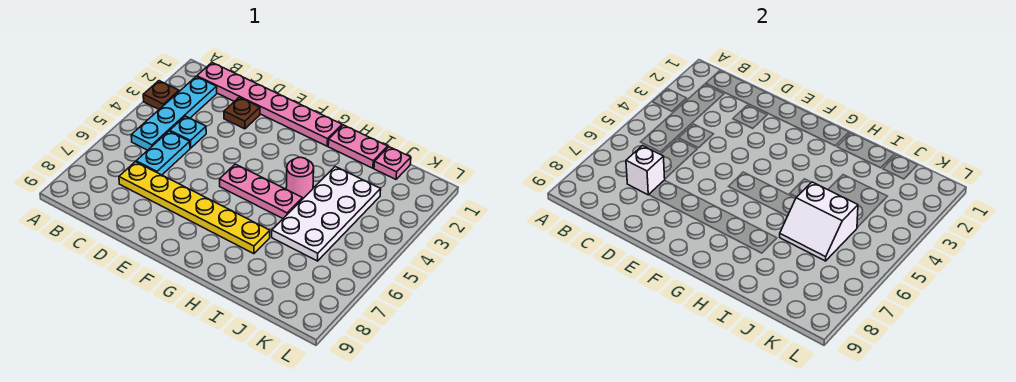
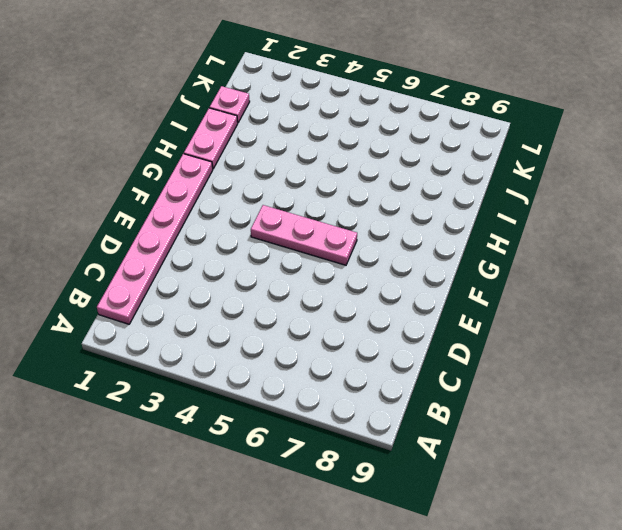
pink 1x3 plate [251,205,357,265] -> pink 1x3 plate turned to [220,164,302,218]
none -> brown 1x1 plate [143,81,179,109]
none -> cyan 1x4 plate [131,76,217,150]
none -> cyan 1x1 plate [170,116,206,148]

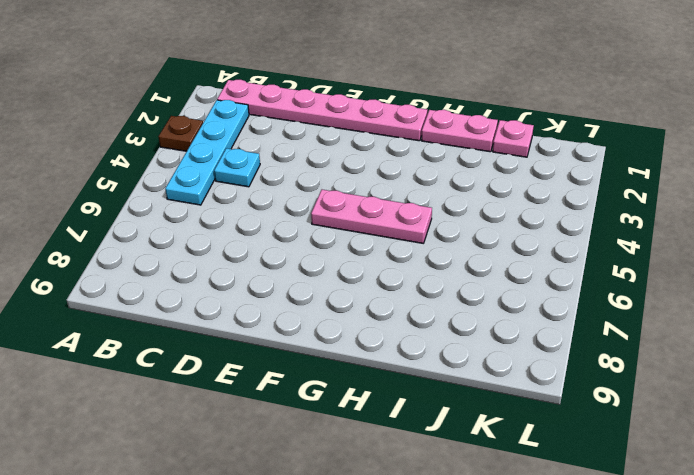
none -> cyan 1x2 plate [136,131,190,175]
none -> yellow 1x6 plate [119,162,270,254]
none -> brown 1x1 plate [224,97,260,129]

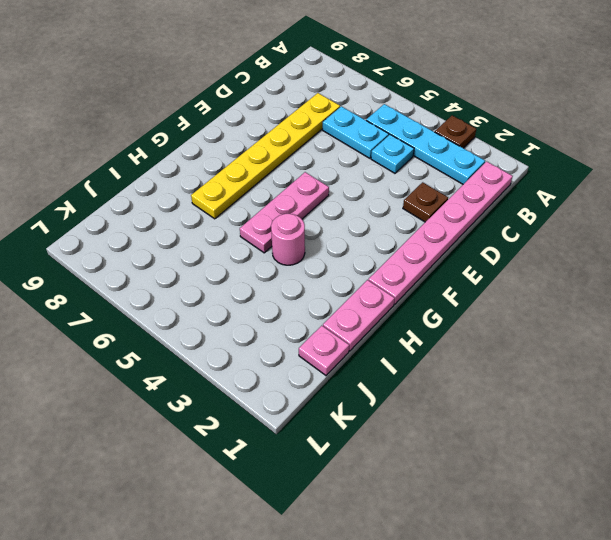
none -> white 2x4 plate [272,167,381,261]
none -> white 1x1 brick [626,146,665,195]
none -> white 2x2 slope [780,182,858,261]

